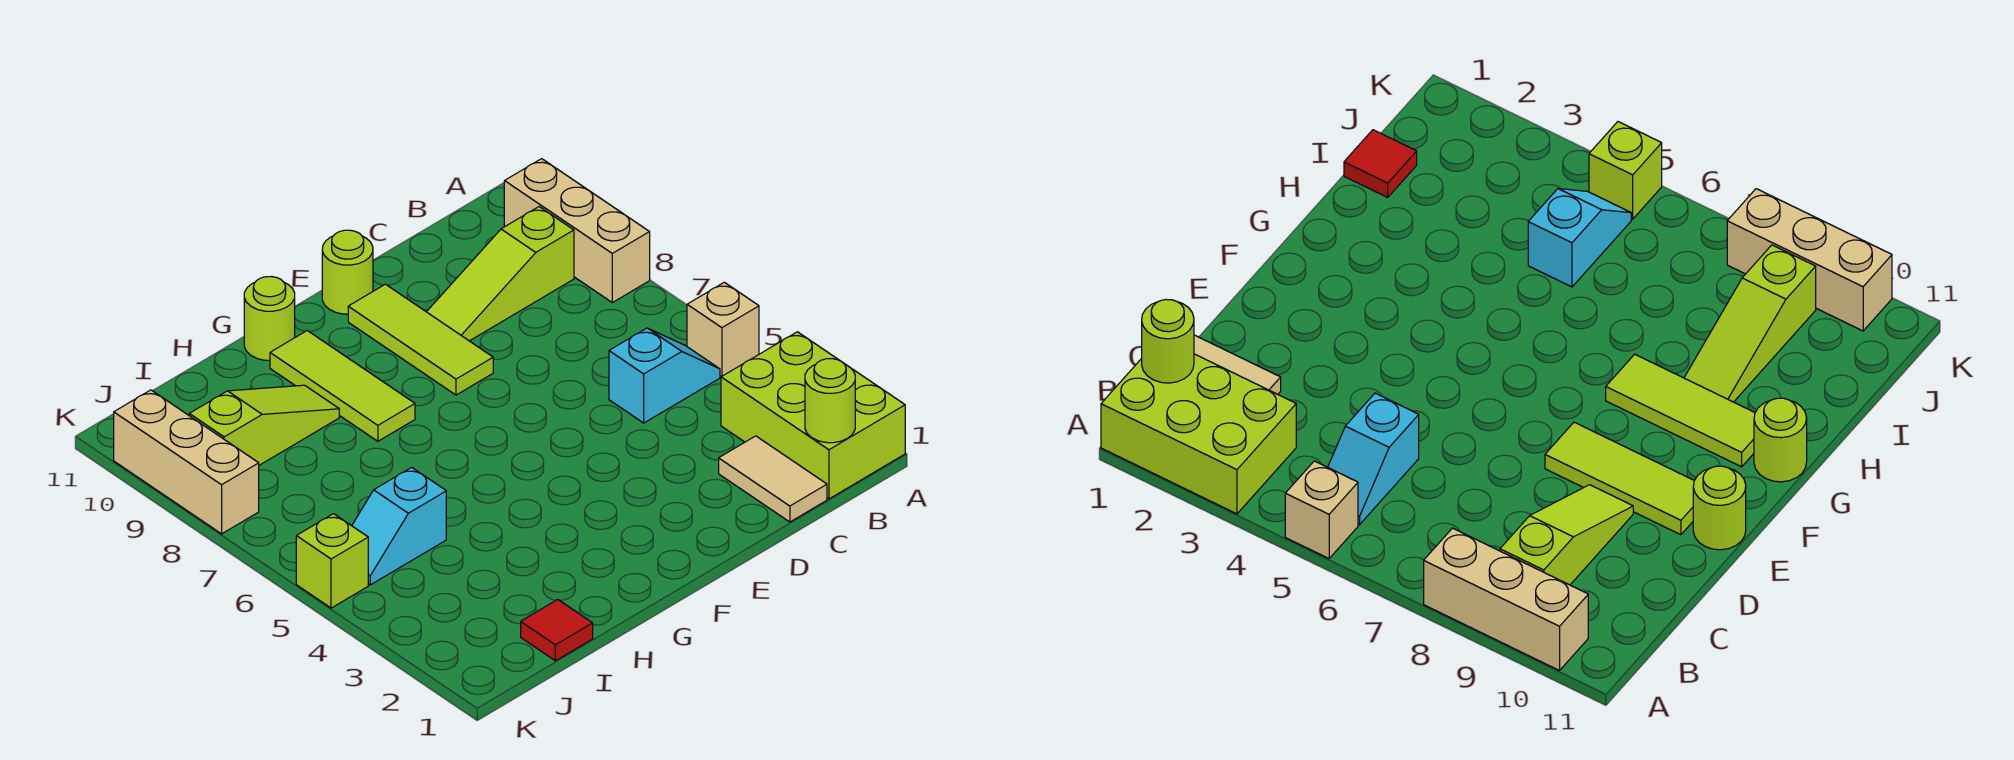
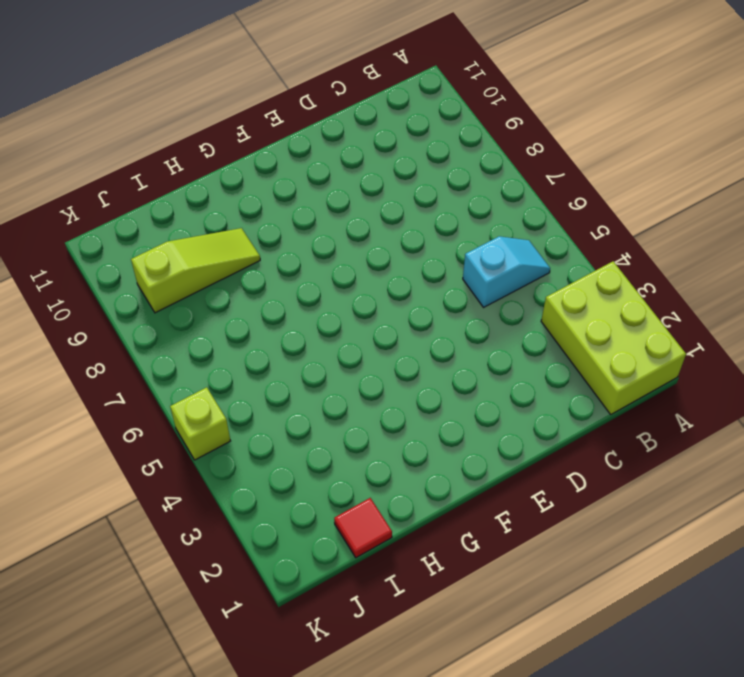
none -> tan 1x1 brick [687,282,759,377]
none -> tan 1x3 brick [504,159,650,302]
none -> lime 1x3 slope [427,207,574,341]

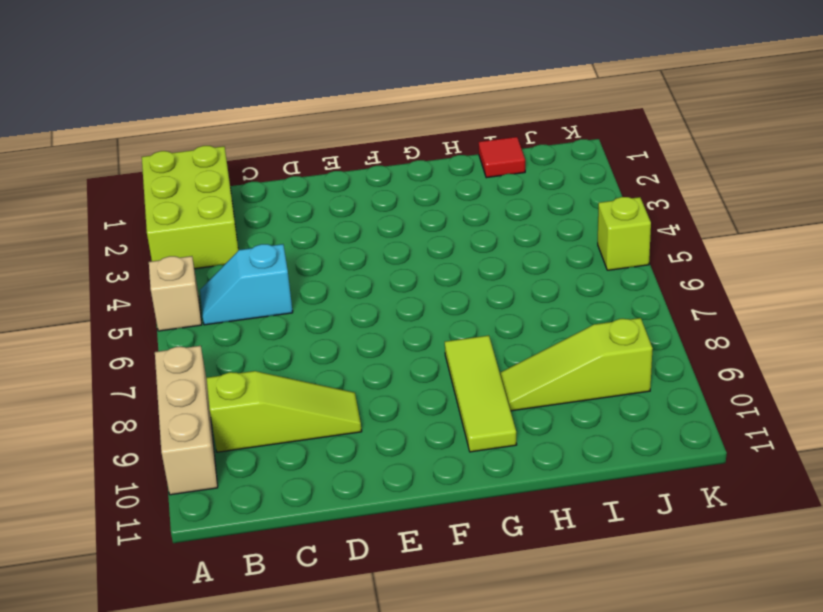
none -> tan 1x2 tile [719,436,827,522]
none -> lime 1x3 tile [348,284,493,395]
none -> lime 1x1 round brick [322,230,373,314]

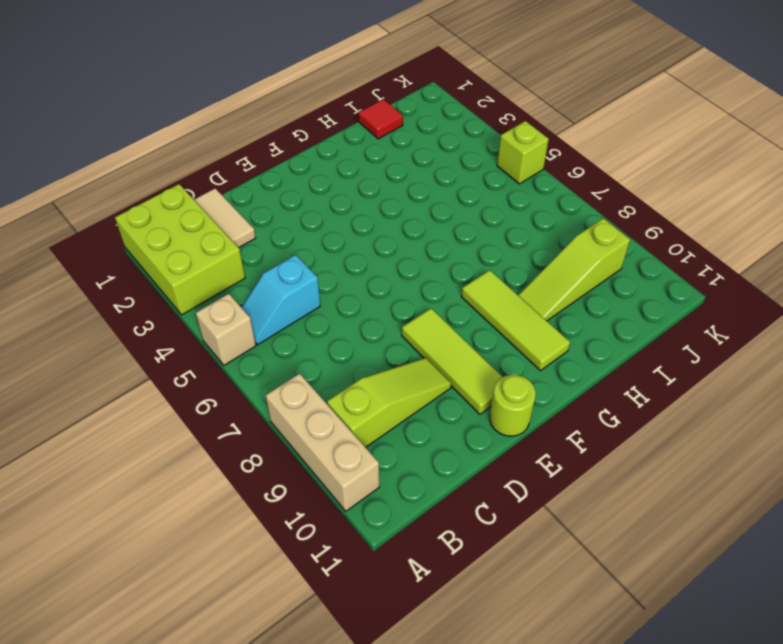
none -> lime 1x1 round brick [244,276,295,360]
none -> cyan 1x2 slope [352,467,446,585]
none -> tan 1x3 brick [114,390,259,534]

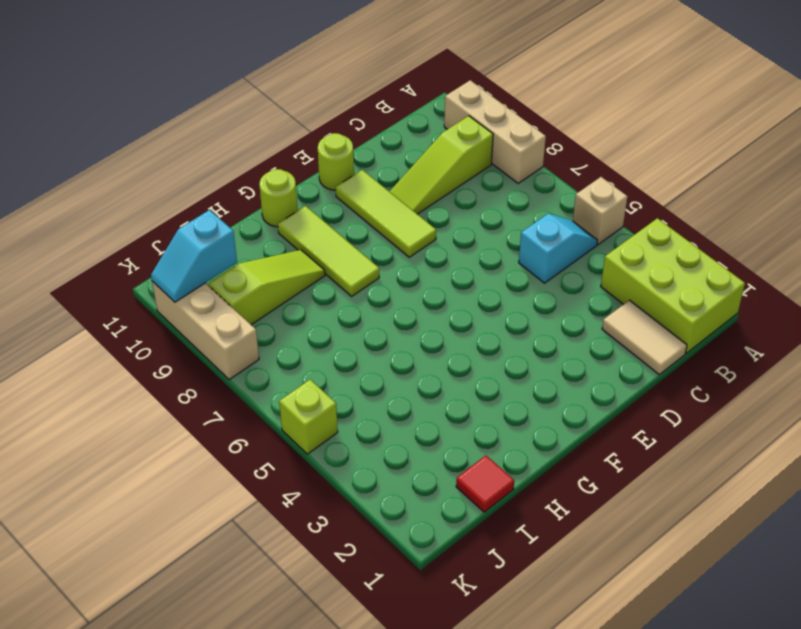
cyan 1x2 slope [151,210,237,302] -> cyan 1x2 slope moved to [352,467,446,585]
none -> lime 1x1 round brick [805,359,855,443]

